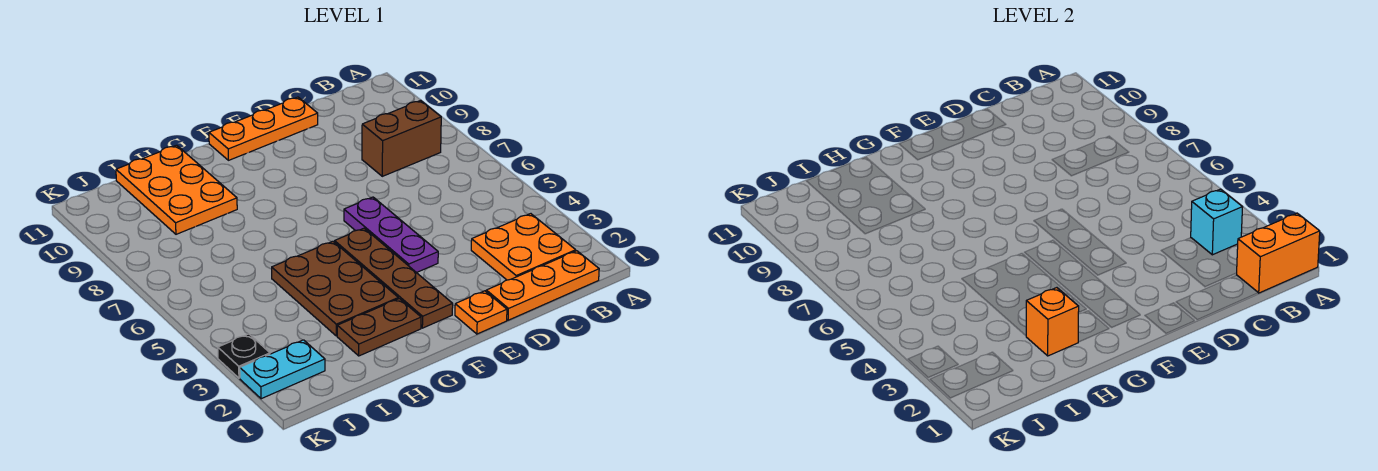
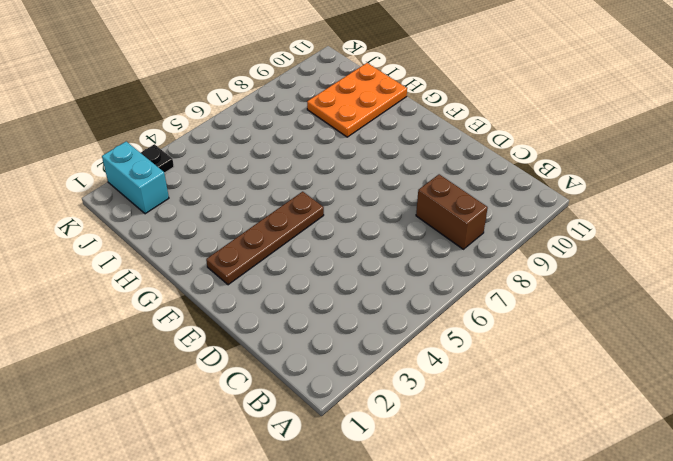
cyan 1x2 brick [102,142,169,214] -> cyan 1x2 plate [240,340,325,399]
none -> orange 1x3 plate [486,251,599,320]
none -> orange 2x2 plate [471,214,576,280]
none -> orange 1x3 plate [209,97,318,160]

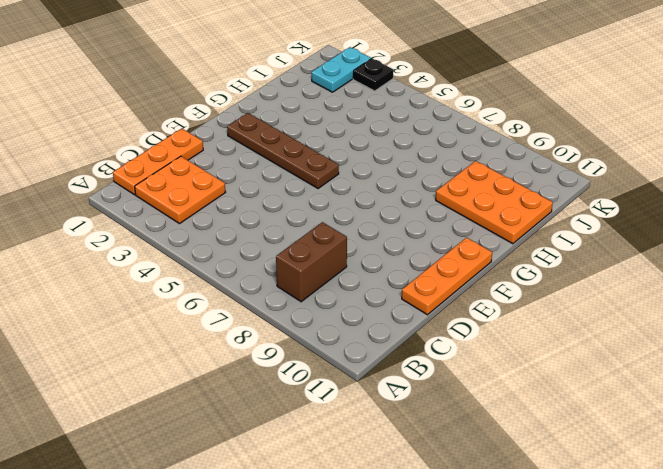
none -> orange 1x1 plate [455,291,507,334]
none -> purple 1x3 plate [344,197,438,273]
none -> brown 1x2 plate [337,299,421,356]

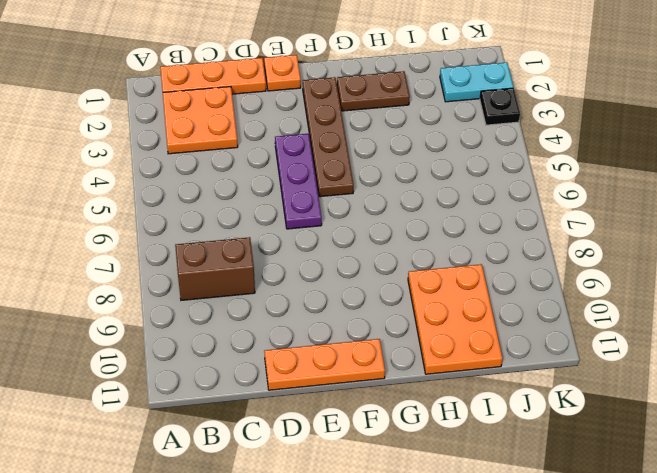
none -> brown 2x3 plate [272,241,398,336]
none -> orange 1x2 brick [1237,213,1320,293]
none -> cyan 1x1 brick [1191,189,1242,255]

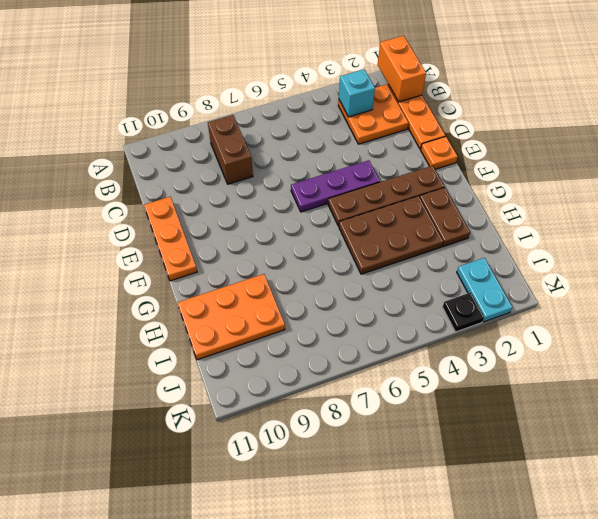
none -> orange 1x1 brick [1026,288,1079,356]

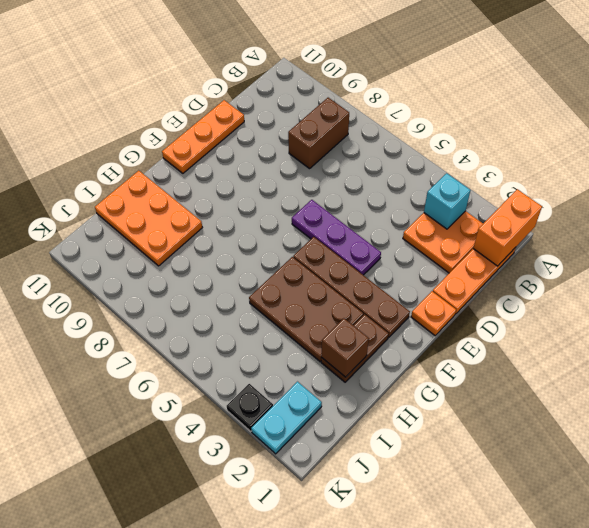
brown 1x1 brick [322,318,369,377] -> orange 1x1 brick [1026,288,1079,356]

